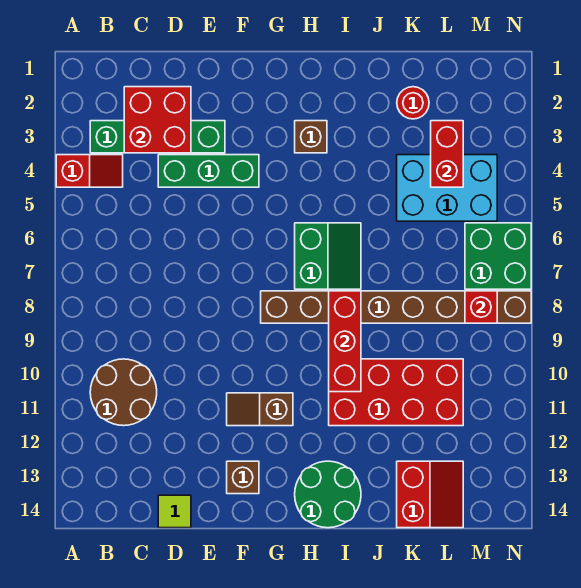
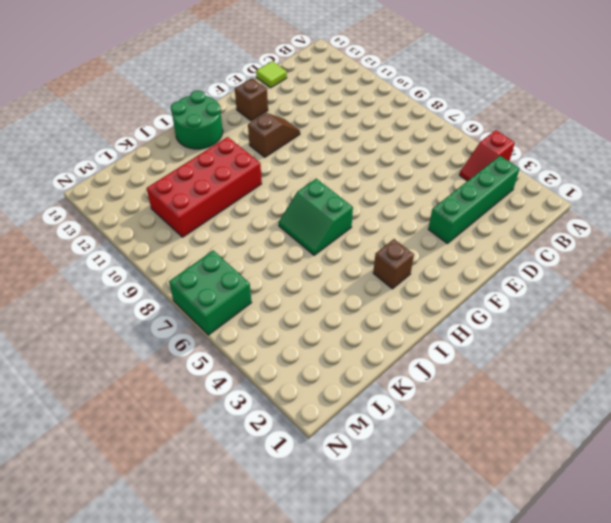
none -> brown 2x2 round brick [90,359,157,426]
none -> green 1x3 brick [158,155,259,187]
none -> brown 1x8 brick [261,291,531,323]

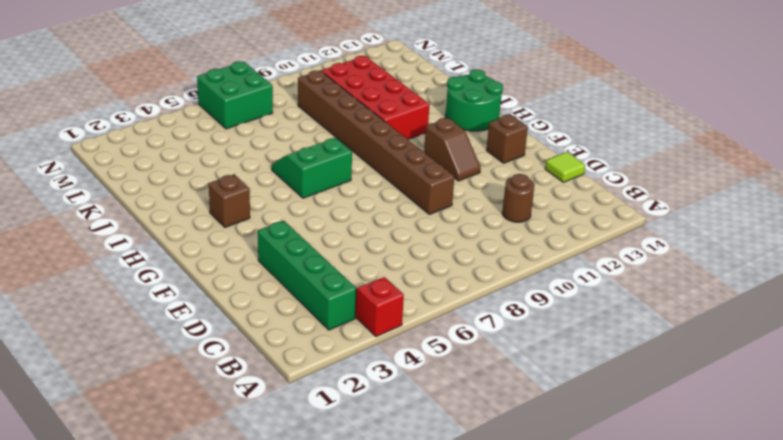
brown 1x1 round brick [502,174,534,222] -> brown 2x2 round brick [90,359,157,426]
brown 1x8 brick [298,71,454,214] -> brown 1x8 brick moved to [261,291,531,323]
none -> green 1x3 brick [158,155,259,187]
none -> red 1x1 round brick [397,87,429,119]
none -> cyan 2x3 brick [397,155,497,221]

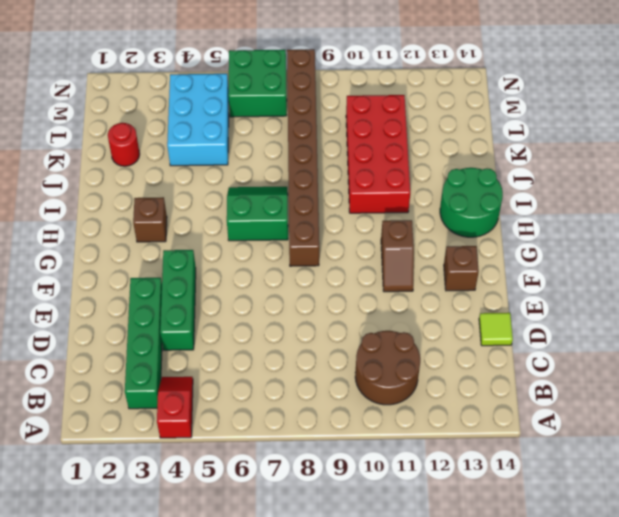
none -> red 2x2 slope [397,461,463,528]
none -> red 2x2 brick [124,87,191,153]
none -> red 1x3 brick [329,291,361,392]

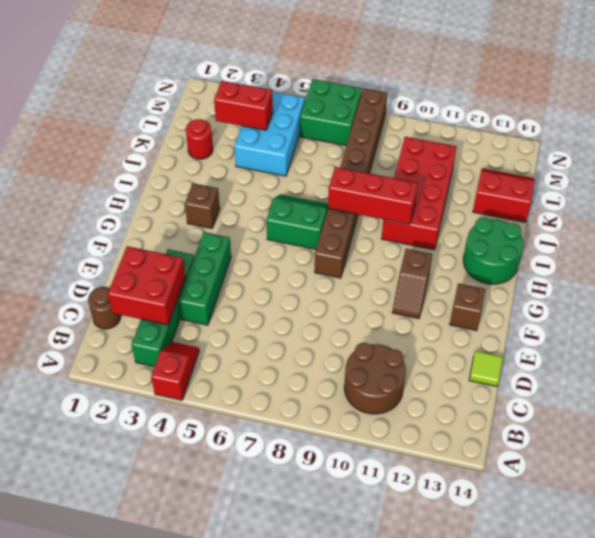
brown 1x1 round brick [88,287,121,329] -> none
none -> red 1x1 brick [465,291,497,323]

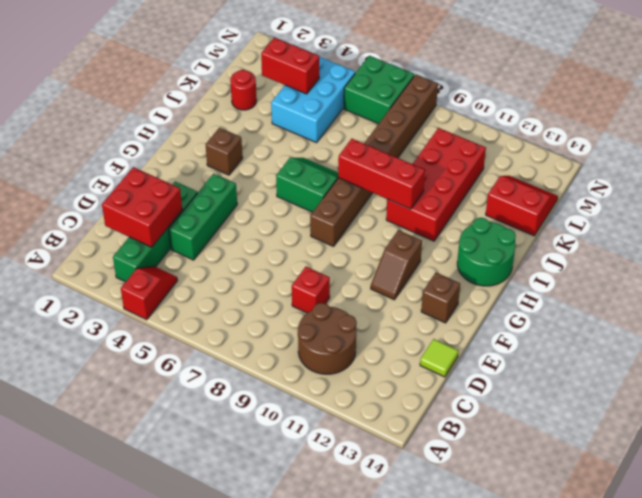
red 1x1 brick [292,267,330,313] -> red 1x1 brick moved to [465,291,497,323]

